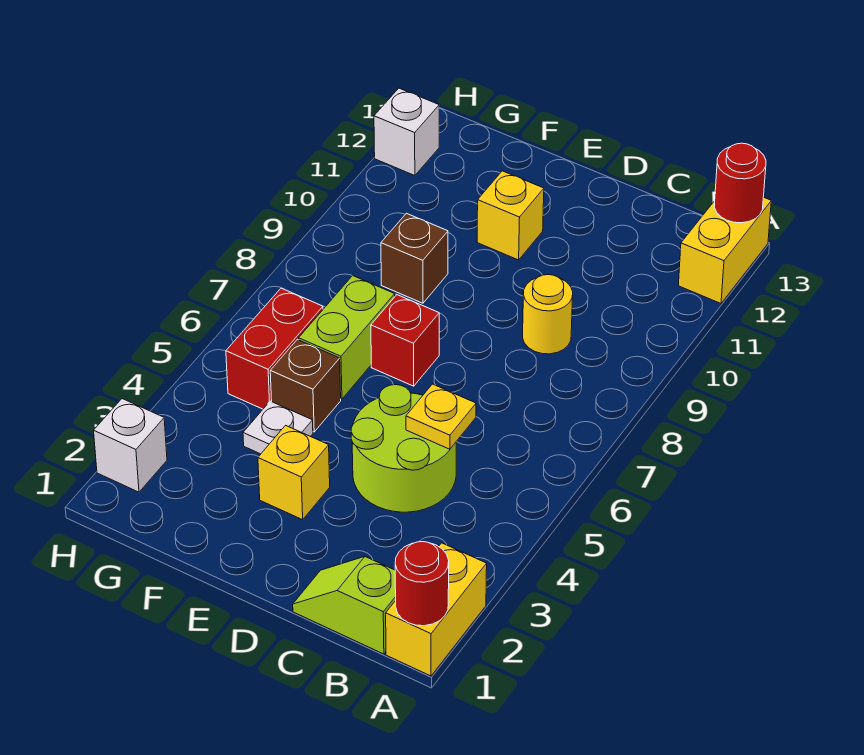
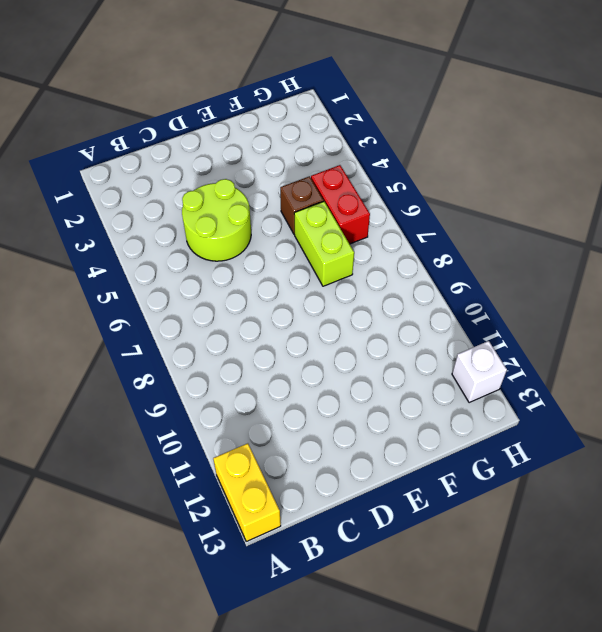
none -> yellow 1x2 brick [386,543,487,676]
none -> lime 1x2 slope [293,557,396,654]
none -> yellow 1x1 round brick [523,275,573,354]

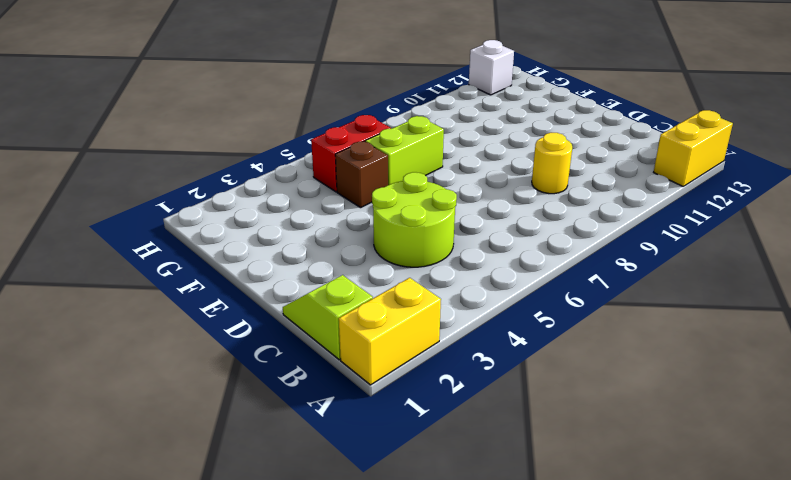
none -> yellow 1x1 brick [258,425,330,520]
none -> red 1x1 brick [371,295,439,386]
none -> yellow 1x1 brick [477,171,544,260]

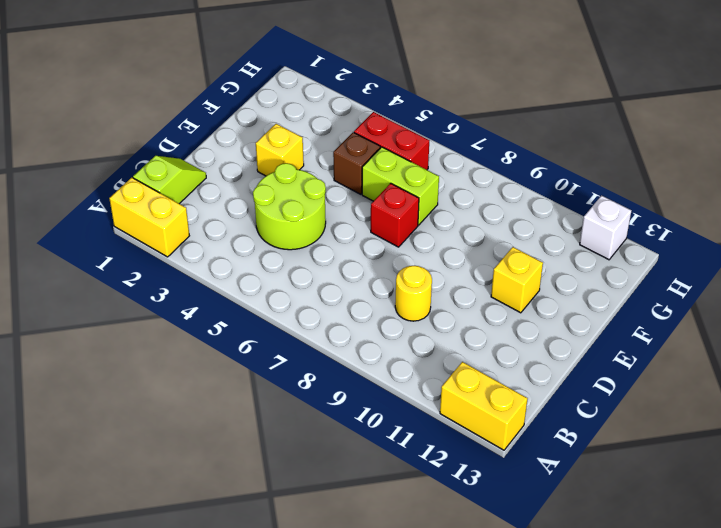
none -> white 1x1 plate [243,401,313,454]
none -> brown 1x1 brick [381,213,448,303]
none -> white 1x1 brick [94,399,167,492]

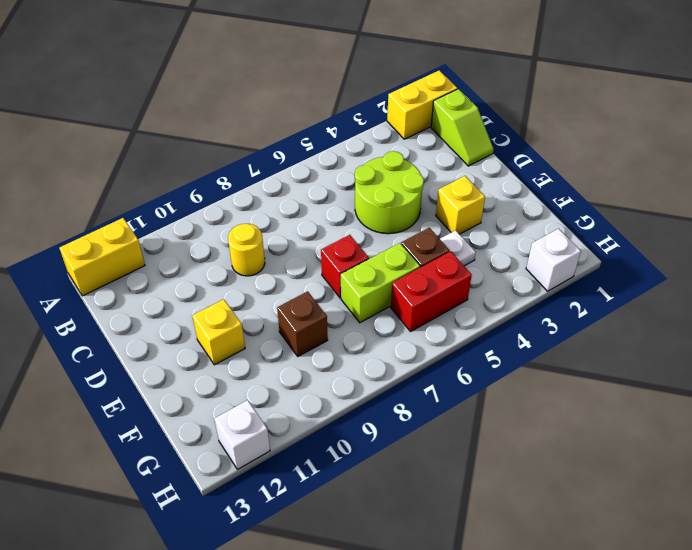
none -> red 1x1 round brick [395,542,449,626]
none -> red 1x1 round brick [714,143,766,223]
none -> yellow 1x1 plate [406,384,476,449]

